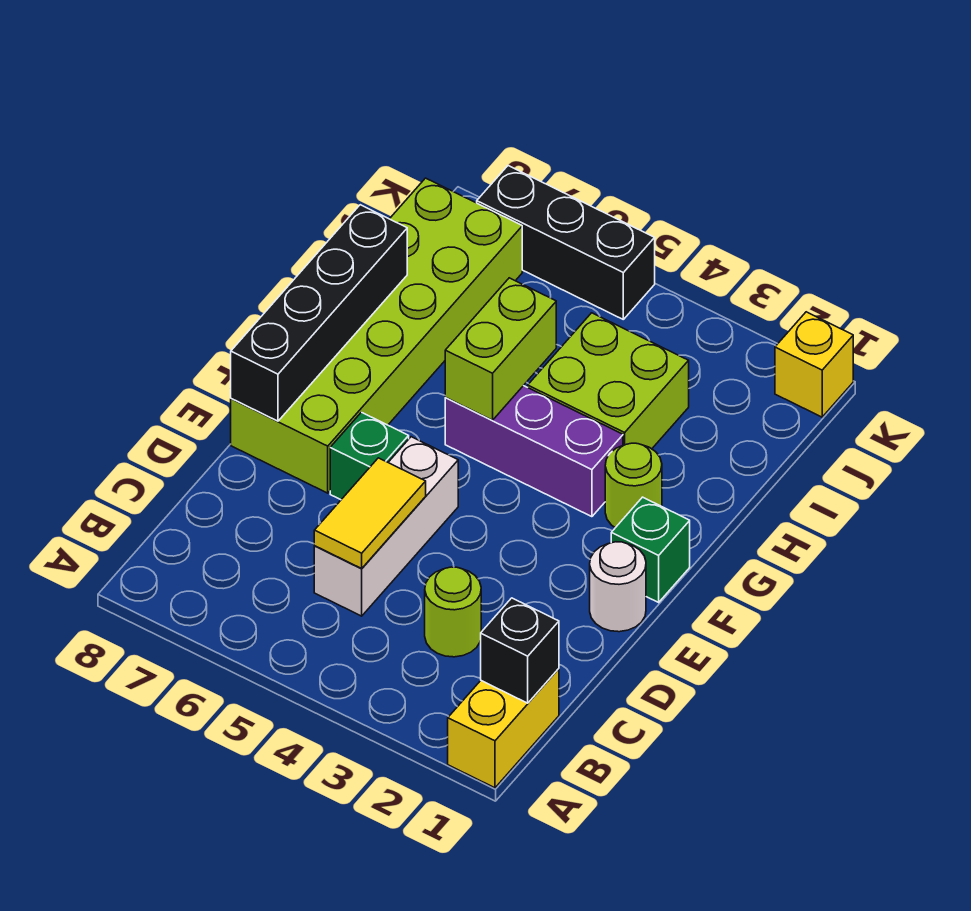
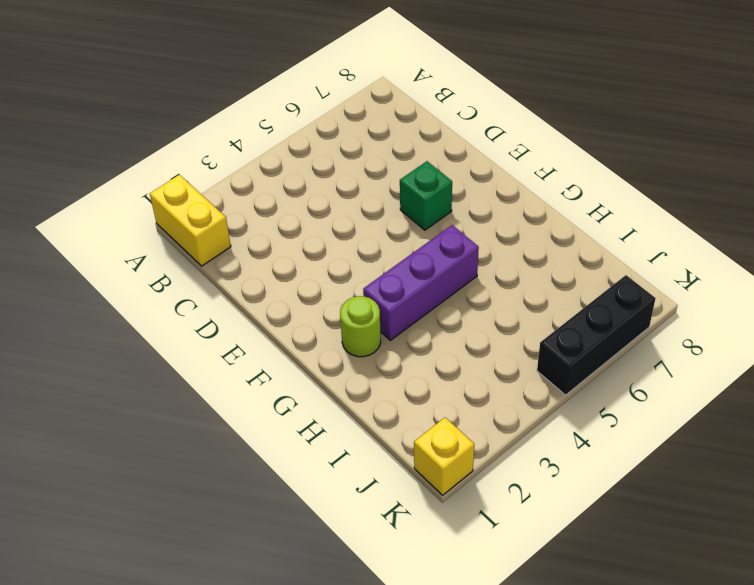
none -> lime 1x1 round brick [425,567,481,657]
none -> white 1x3 brick [314,437,458,616]
none -> white 1x1 round brick [590,542,646,632]

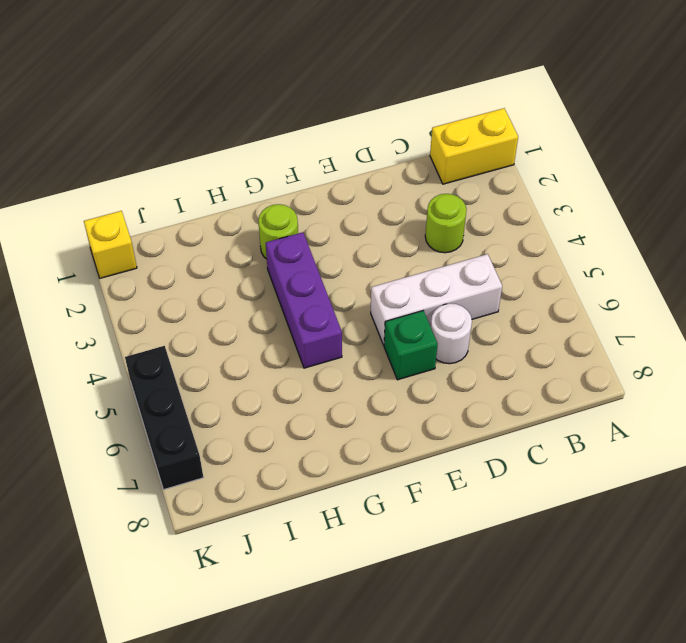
white 1x1 round brick [431,304,472,364] -> white 1x1 round brick moved to [590,542,646,632]
none -> lime 2x6 brick [231,178,522,493]
none -> green 1x1 brick [611,497,690,602]
none -> lime 2x2 brick [528,313,689,449]

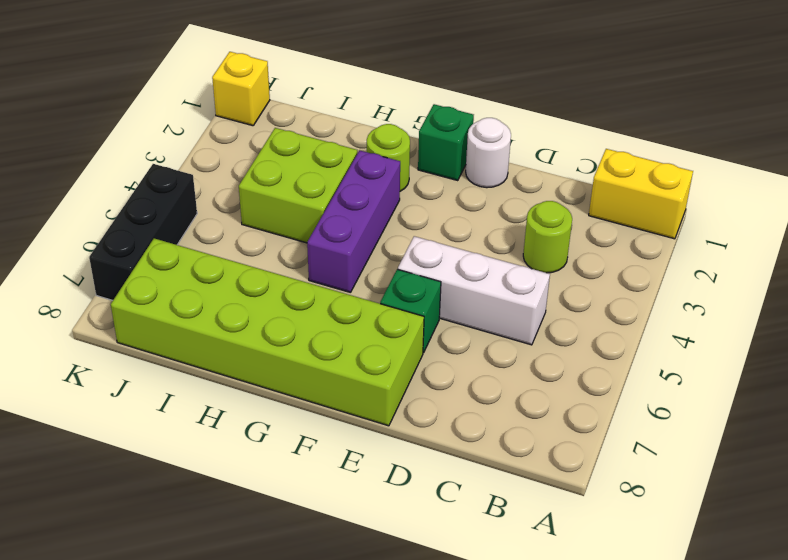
none -> black 1x1 brick [481,598,559,703]
none -> yellow 1x2 tile [314,458,426,568]
none -> black 1x4 brick [231,205,407,421]

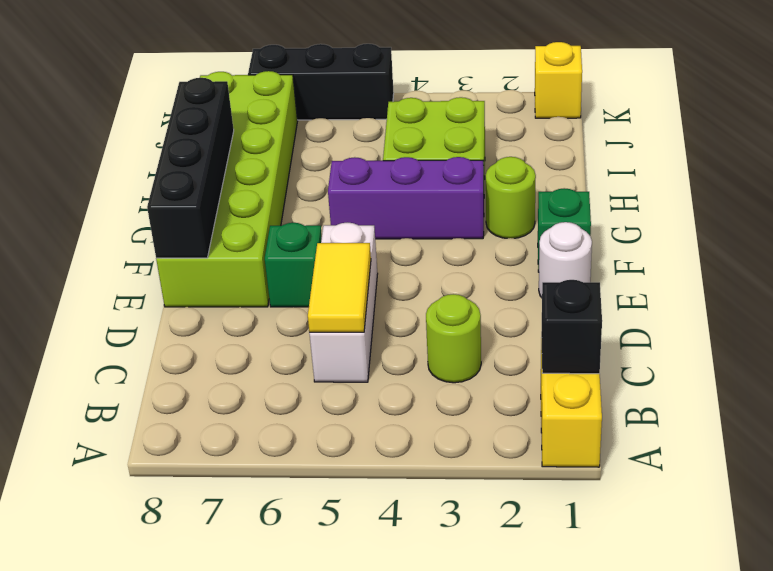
none -> lime 1x2 brick [445,278,556,420]

